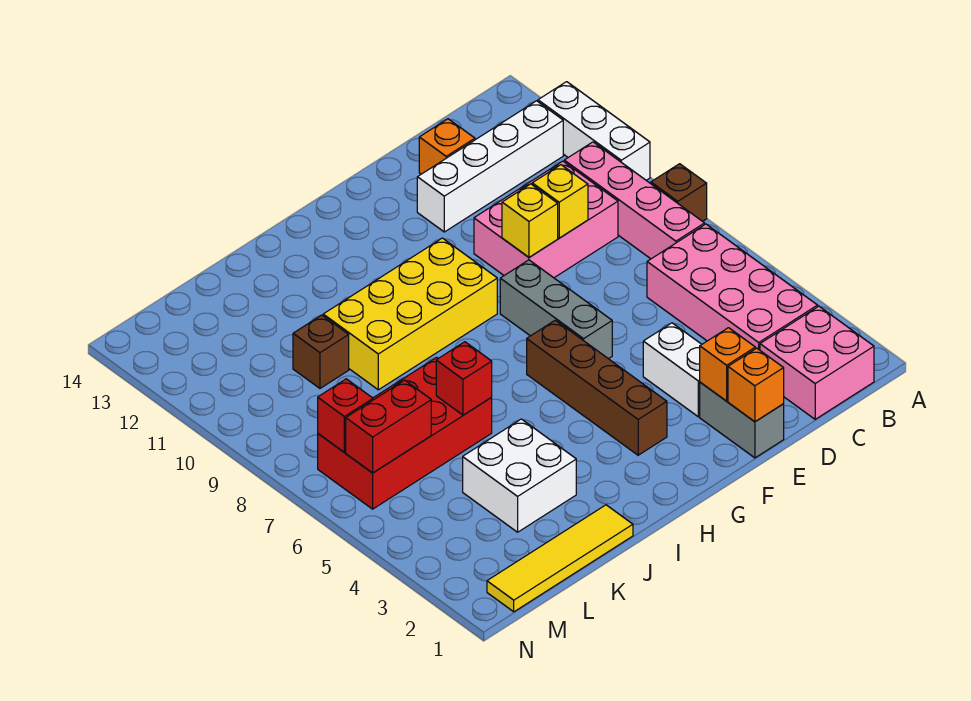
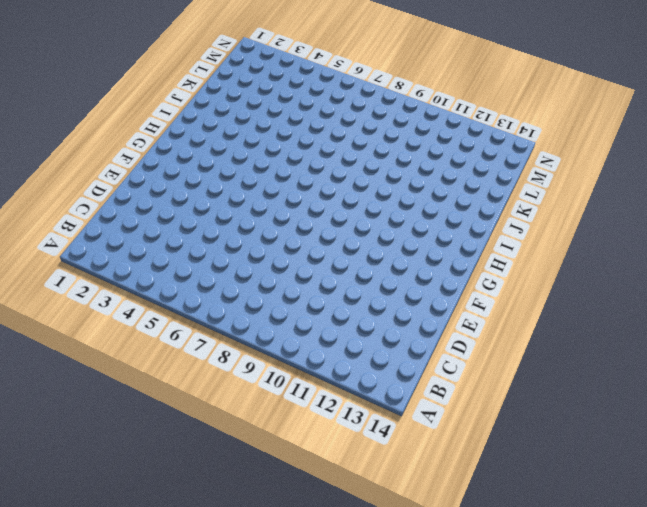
none -> brown 1x1 brick [651,164,707,221]
none -> white 1x3 brick [538,82,650,180]
none -> pink 2x2 brick [760,306,874,419]

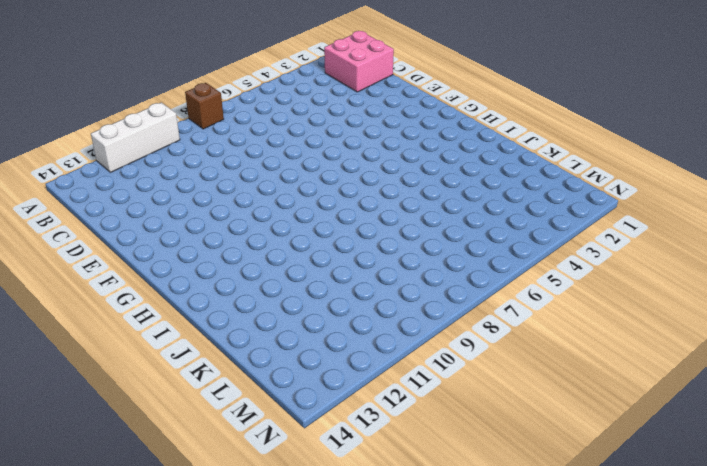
none -> pink 2x4 brick [647,224,818,350]
none -> pink 1x4 brick [564,142,705,259]
none -> white 1x4 brick [417,101,563,232]

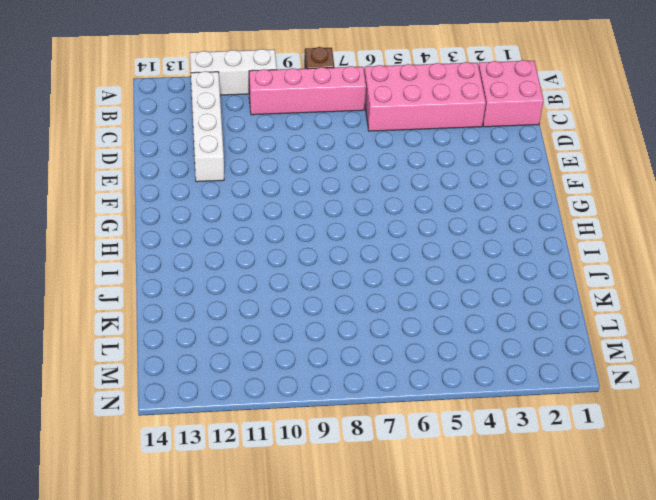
none -> pink 2x3 brick [474,161,618,278]
none -> orange 1x1 brick [419,119,475,174]
none -> grey 1x2 brick [700,382,784,458]

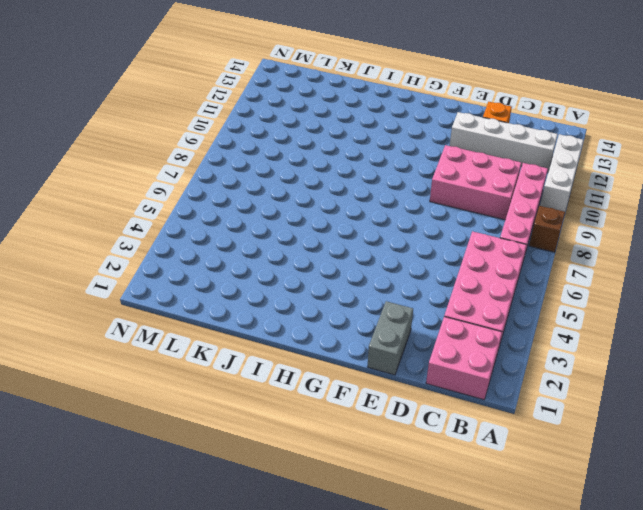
none -> white 1x2 brick [643,323,702,417]
none -> grey 1x3 brick [500,260,612,359]
none -> brown 1x4 brick [527,320,667,455]

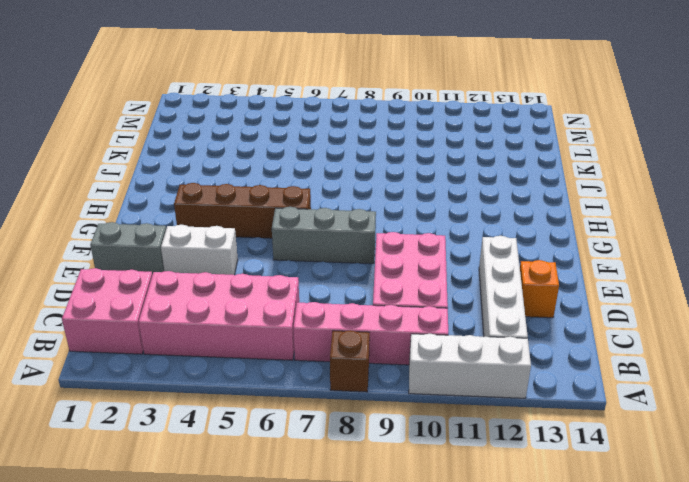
none -> yellow 2x4 brick [323,238,497,390]
none -> yellow 1x4 tile [487,505,633,612]
none -> white 2x2 brick [463,419,576,532]

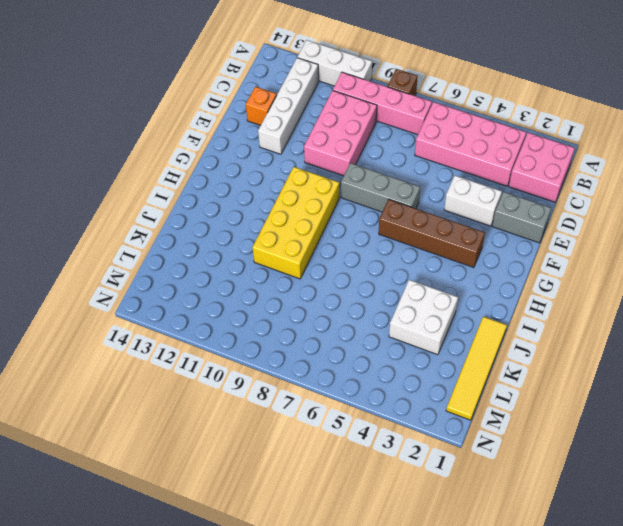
none -> red 2x4 brick [318,357,492,509]
none -> brown 1x1 brick [293,315,349,388]
none -> yellow 1x1 brick [532,165,588,238]

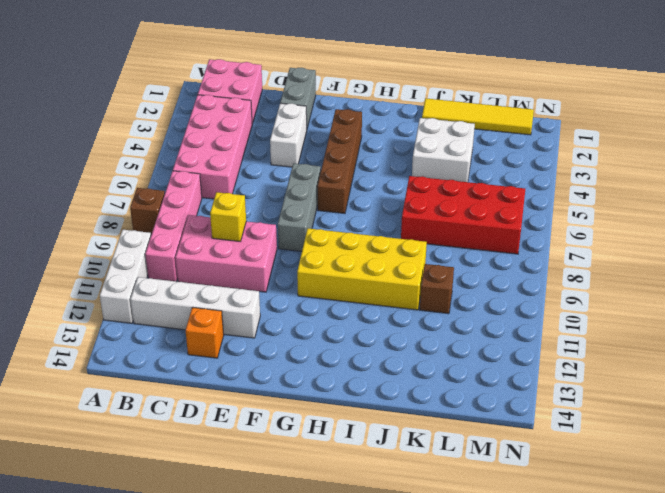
none -> orange 1x1 brick [728,348,784,422]
none -> orange 1x1 brick [700,328,755,401]
none -> yellow 1x1 brick [502,184,558,257]

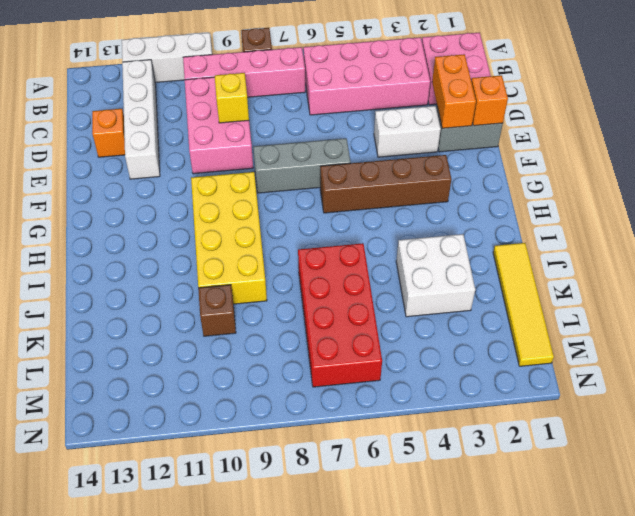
orange 1x2 brick [432,54,476,128] -> orange 1x1 brick [700,328,755,401]
none -> yellow 1x1 brick [502,184,558,257]
none -> red 1x1 brick [436,342,492,415]
none -> red 1x2 brick [346,380,431,473]

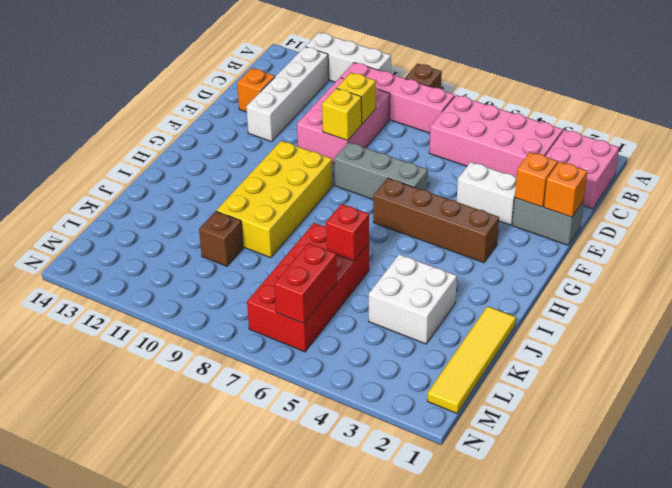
none -> red 1x1 brick [318,379,373,452]

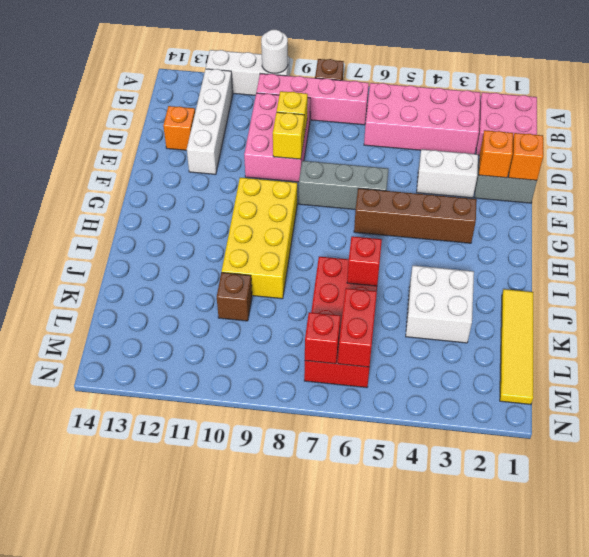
white 1x1 round brick [261,29,288,73] -> none

